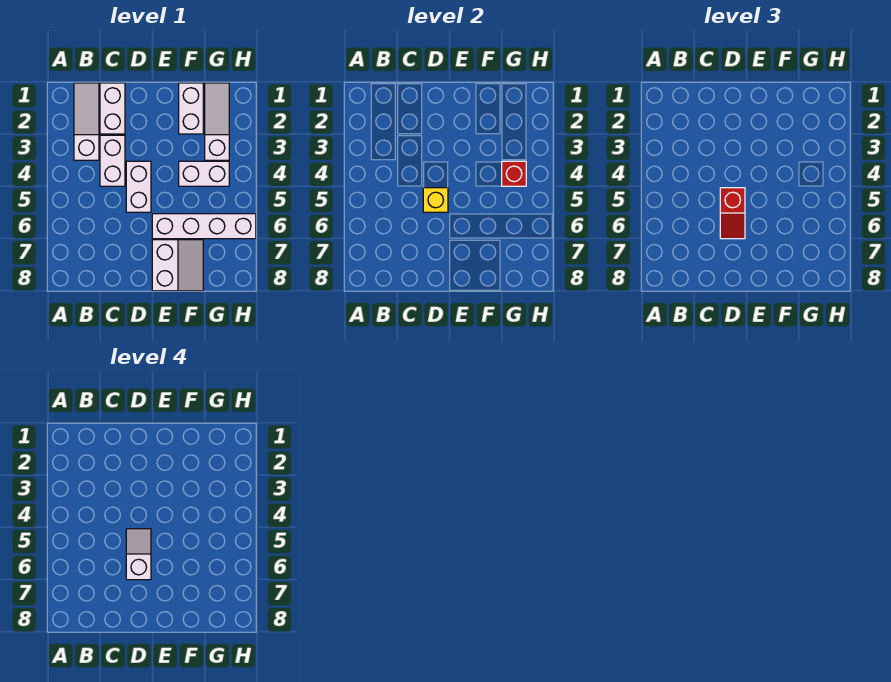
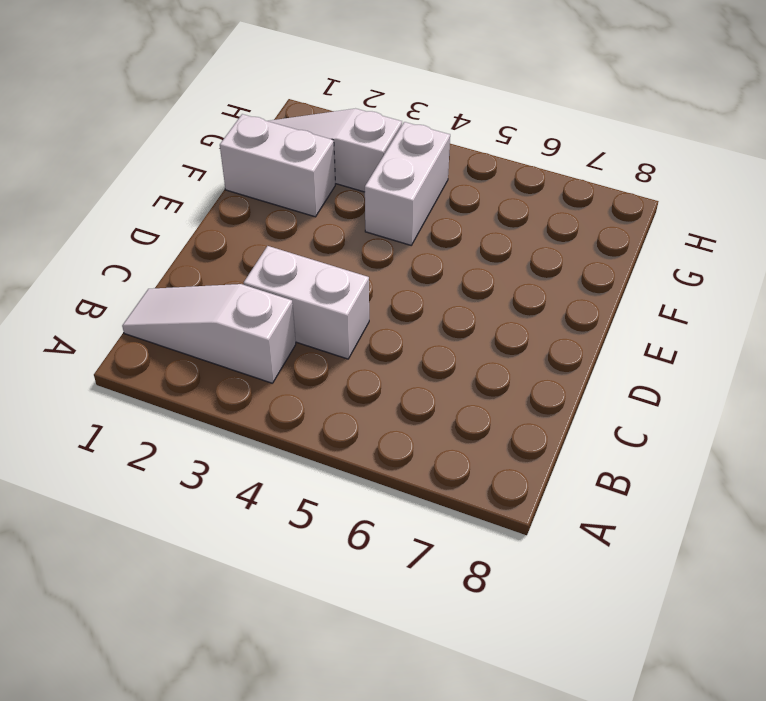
none -> white 1x2 brick [100,83,125,134]
none -> white 1x2 brick [126,161,151,212]
none -> white 1x4 brick [152,214,256,239]

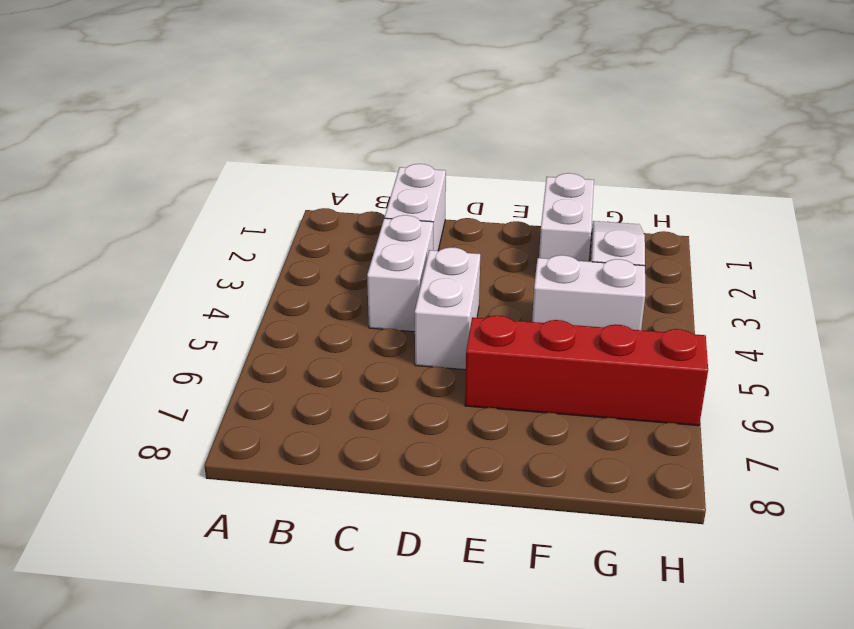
red 1x4 brick [465,315,708,426] -> white 1x4 brick [152,214,256,239]
none -> white 1x3 slope [74,83,99,160]
none -> white 2x2 slope [152,240,203,291]
none -> yellow 1x1 brick [423,188,448,212]

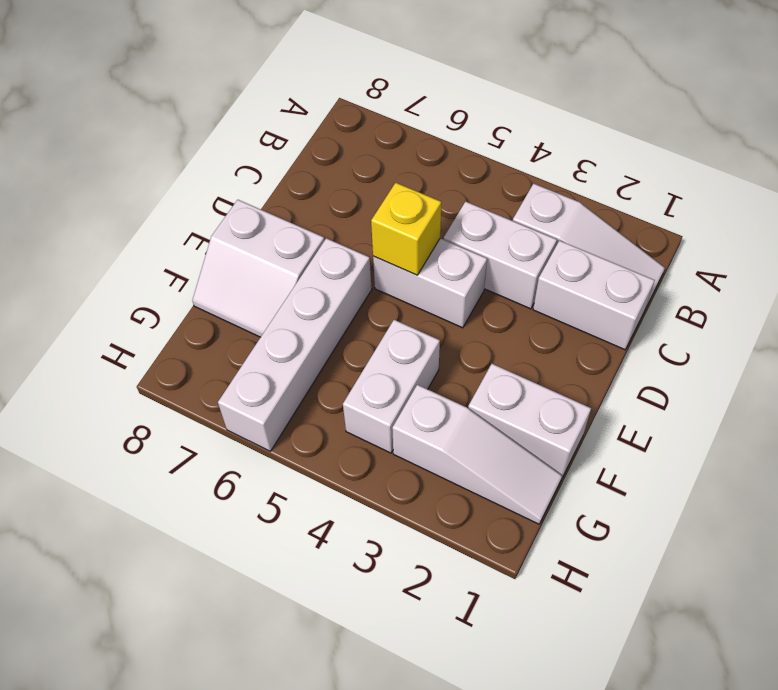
none -> red 1x1 brick [502,161,526,186]
none -> red 1x2 slope [720,188,745,239]
none -> white 1x2 slope [126,529,151,580]

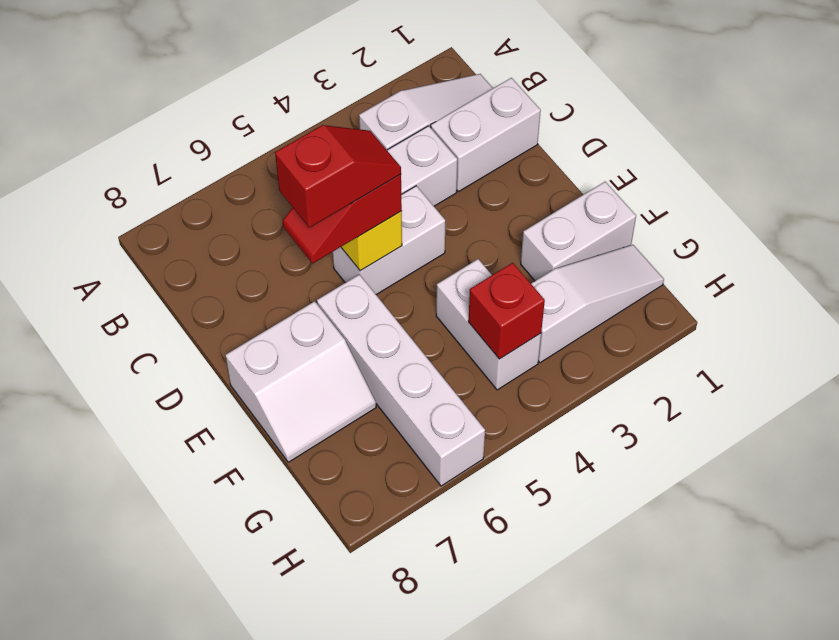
red 1x2 slope [275,125,401,227] -> white 1x2 slope [126,529,151,580]

